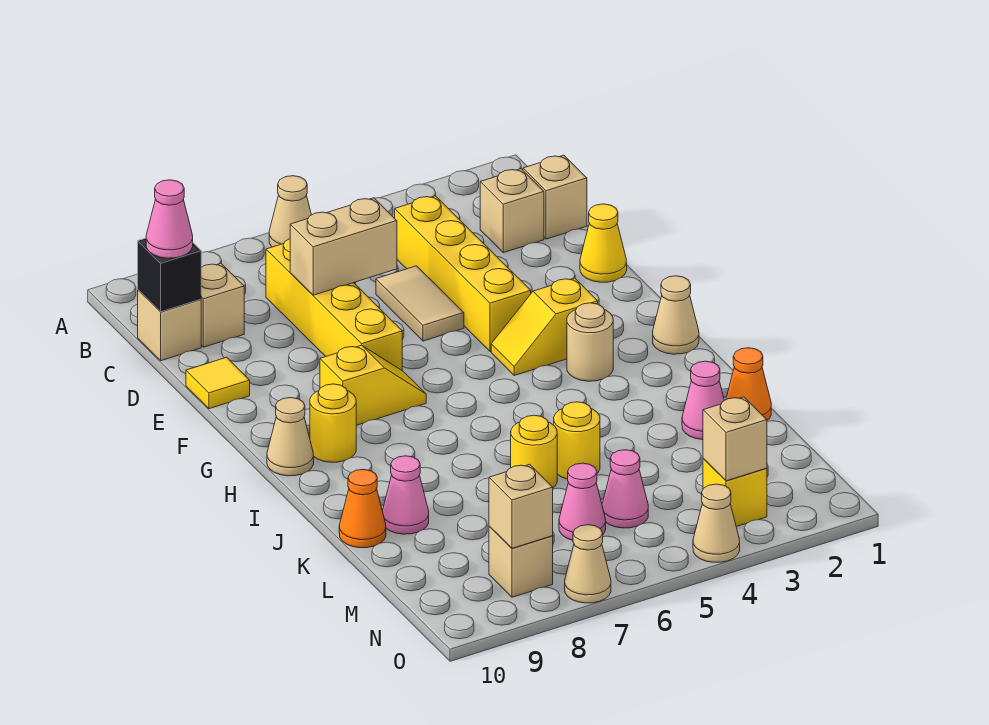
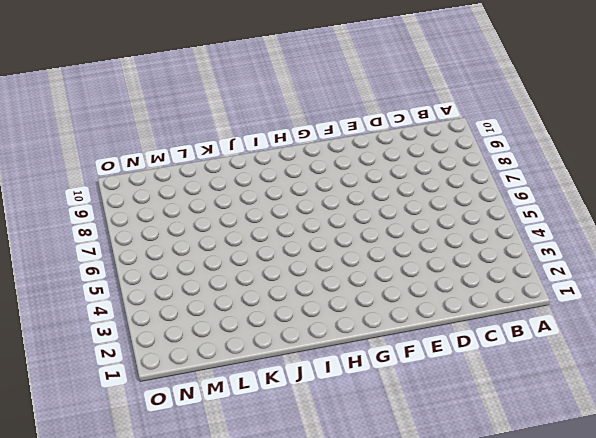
none -> tan 1x1 cone [269,176,311,247]
none -> tan 1x1 brick [523,155,587,239]
none -> tan 1x1 brick [480,169,544,253]
none -> yellow 1x4 brick [395,196,531,352]

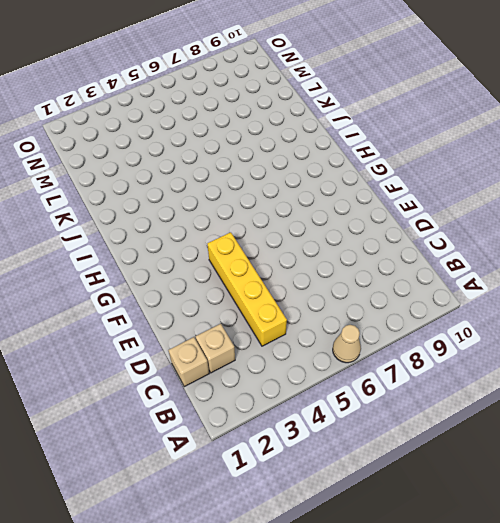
none -> yellow 1x4 brick [266,239,402,370]
none -> tan 1x1 brick [201,263,244,347]
none -> tan 1x1 brick [138,290,201,361]
none -> tan 1x2 tile [376,266,464,341]

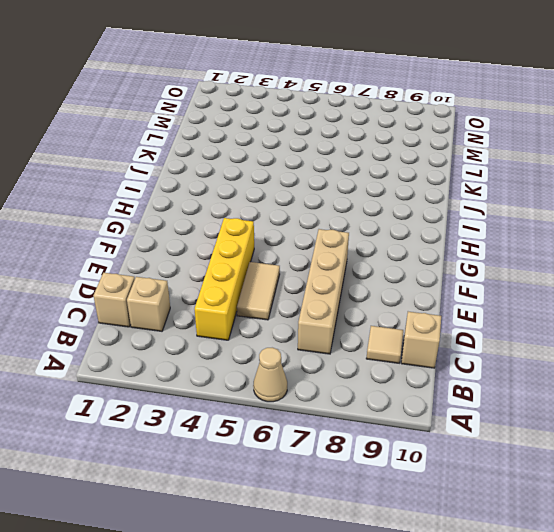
tan 1x4 brick [298,229,349,354] -> yellow 1x4 brick [266,239,402,370]
tan 1x1 tile [366,326,403,363] -> tan 1x1 brick [201,263,244,347]
none -> yellow 1x1 cone [580,204,627,282]
none -> yellow 1x1 tile [186,357,250,409]
none -> yellow 1x2 slope [491,278,598,375]
none -> yellow 1x2 slope [320,345,426,425]

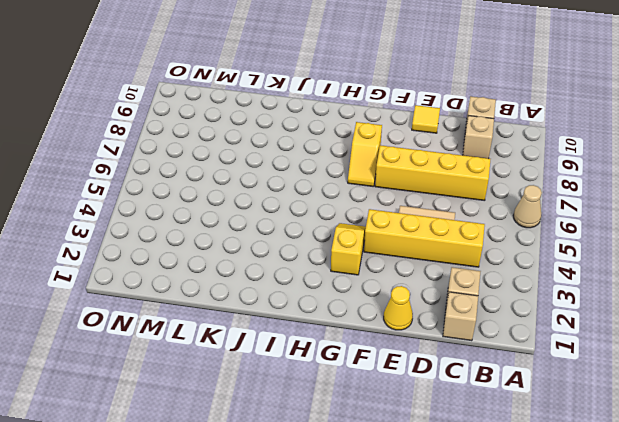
none -> tan 1x1 cone [653,276,699,354]
none -> tan 1x1 round brick [567,303,613,381]
none -> yellow 1x1 round brick [310,384,356,462]
none -> tan 1x1 cone [267,398,314,476]

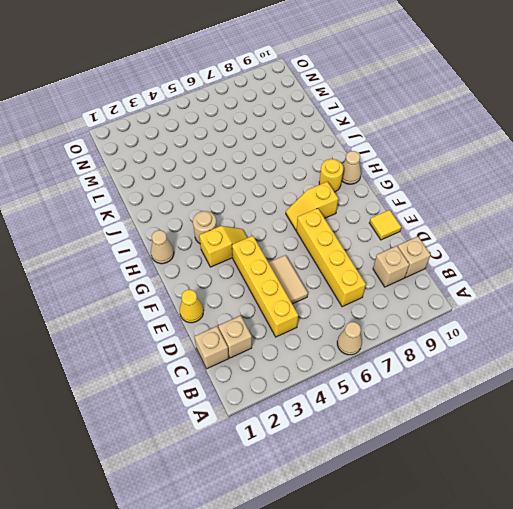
none -> orange 1x1 cone [726,348,771,420]
none -> pink 1x1 cone [682,361,724,440]
none -> yellow 1x1 round brick [554,402,600,479]
none -> yellow 1x1 round brick [511,415,557,488]

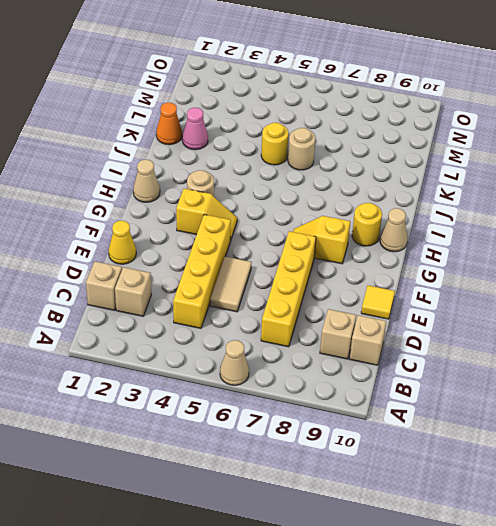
tan 1x1 round brick [288,128,316,170] -> yellow 1x1 round brick [511,415,557,488]
none -> pink 1x1 cone [383,456,429,534]
none -> orange 1x1 cone [339,469,386,548]
none -> pink 1x1 cone [602,450,648,528]
none -> pink 1x1 cone [559,463,606,540]

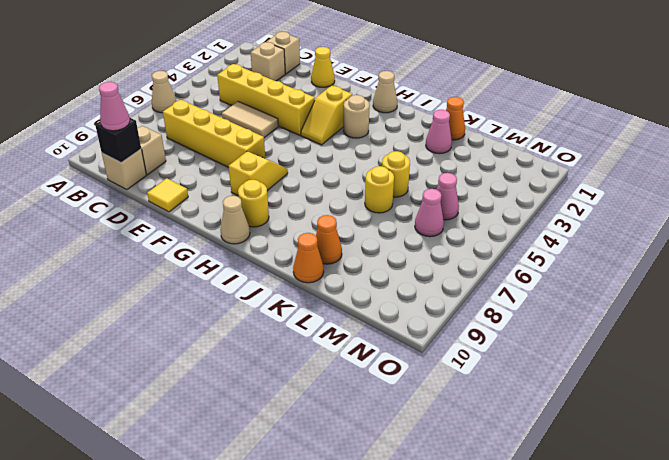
orange 1x1 cone [316,215,342,264] -> pink 1x1 cone [383,456,429,534]
none -> yellow 1x1 brick [703,459,767,527]
none -> tan 1x1 brick [489,526,553,597]
none -> tan 1x1 cone [693,484,740,562]
none -> tan 1x1 cone [565,525,611,603]

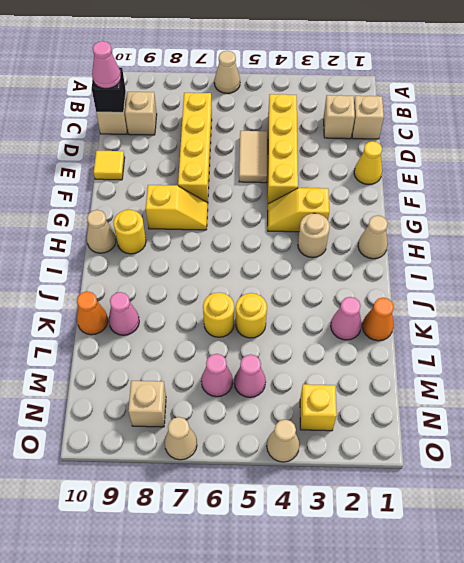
none -> tan 1x2 brick [290,198,397,295]
none -> tan 1x1 brick [703,397,767,481]
none -> tan 1x1 brick [489,464,553,548]

